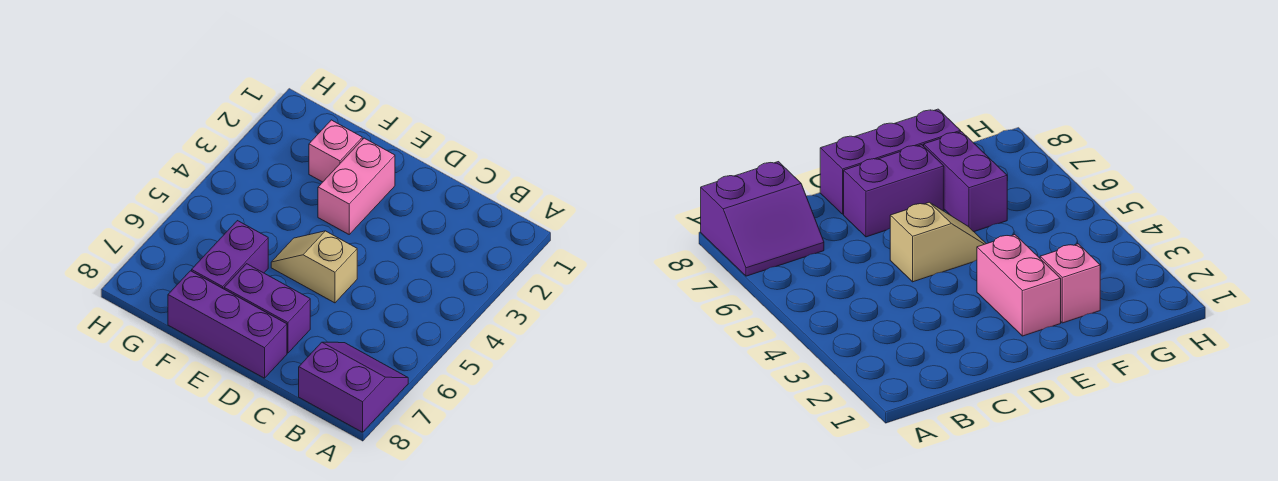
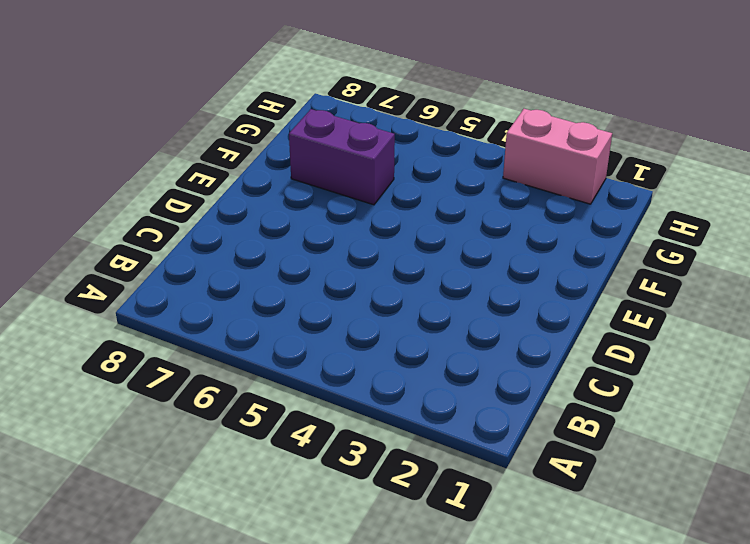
pink 1x2 brick [503,109,612,204] -> pink 1x2 brick moved to [318,138,395,234]
none -> purple 2x2 slope [299,342,408,432]
none -> tan 1x2 slope [271,231,357,303]

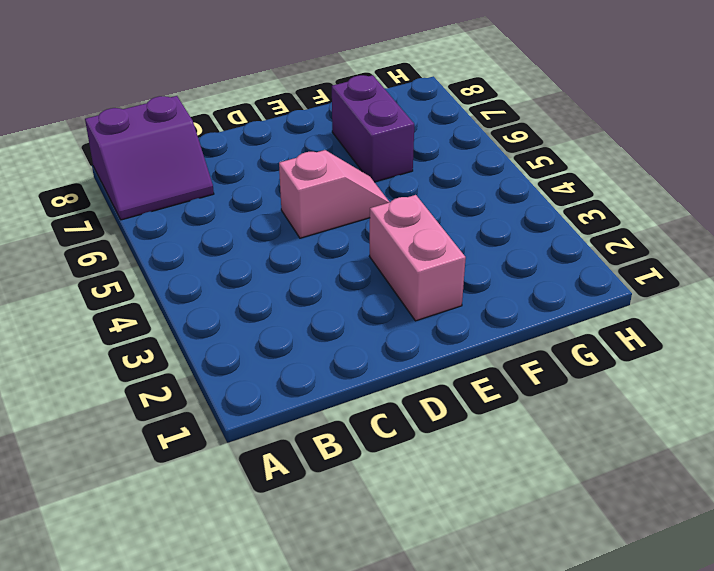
pink 1x2 slope [279,150,389,238] -> tan 1x2 slope [271,231,357,303]
none -> purple 1x2 brick [224,264,310,353]
none -> purple 1x3 brick [168,271,287,378]

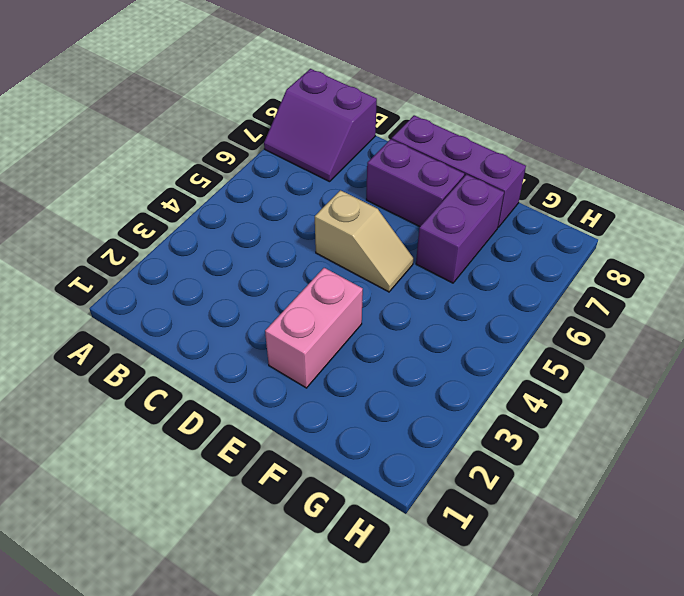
none -> pink 1x1 brick [309,120,362,182]

